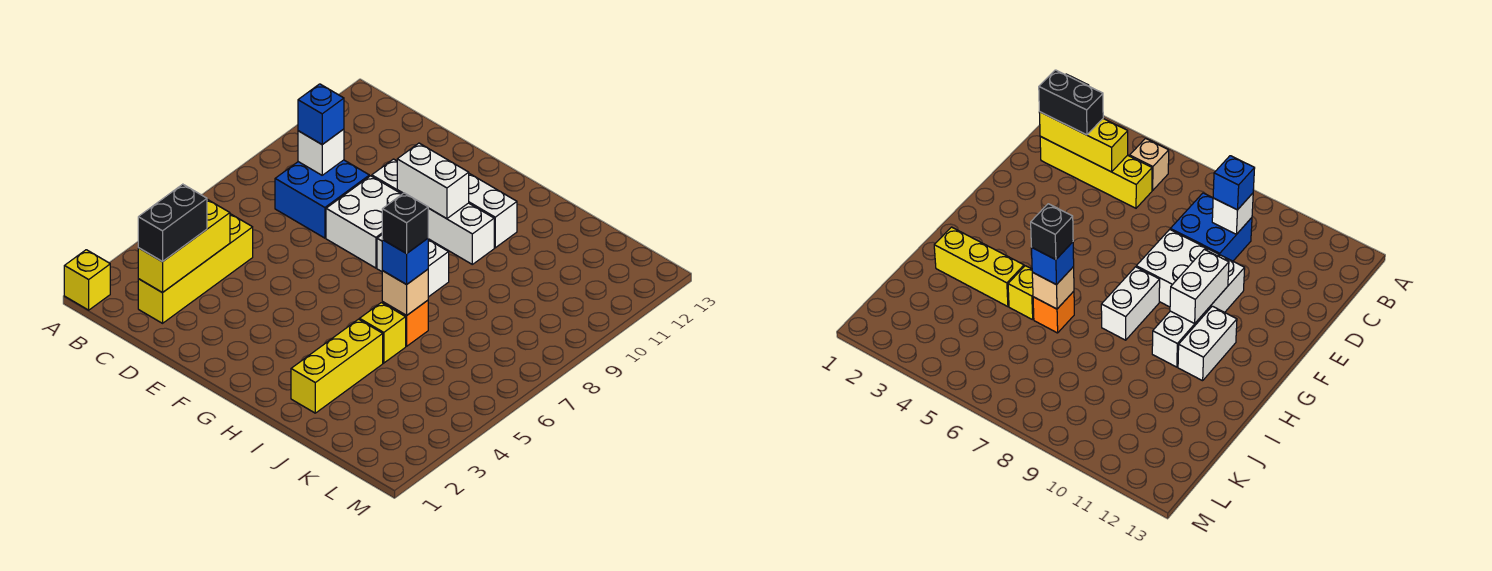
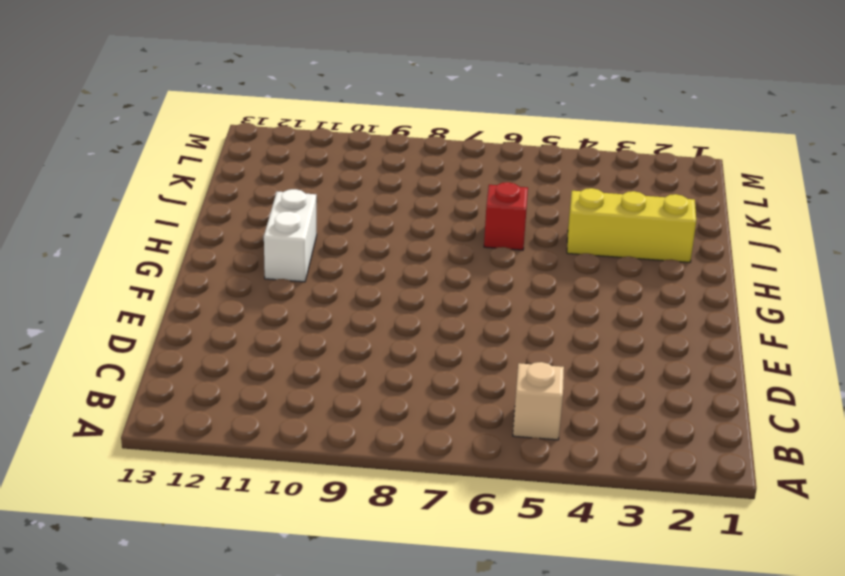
red 1x1 brick [484,182,528,250] -> orange 1x1 brick [382,300,428,346]
none -> yellow 1x1 brick [64,250,110,310]
none -> yellow 1x4 brick [138,214,253,323]
none -> blue 2x2 brick [275,160,369,238]

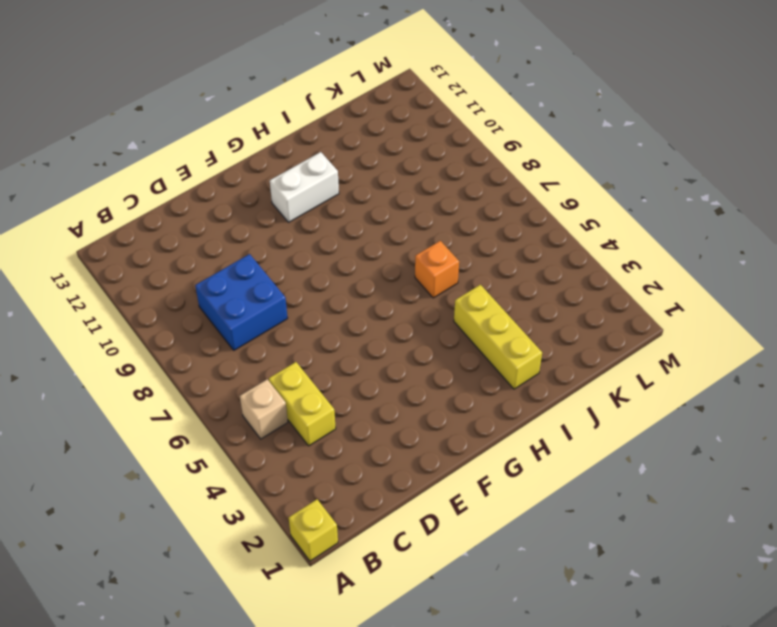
yellow 1x2 brick [269,362,336,446] -> yellow 1x4 brick [138,214,253,323]
none -> white 2x2 brick [326,176,402,268]
none -> white 1x4 brick [372,159,494,264]
none -> white 1x2 brick [377,235,449,297]

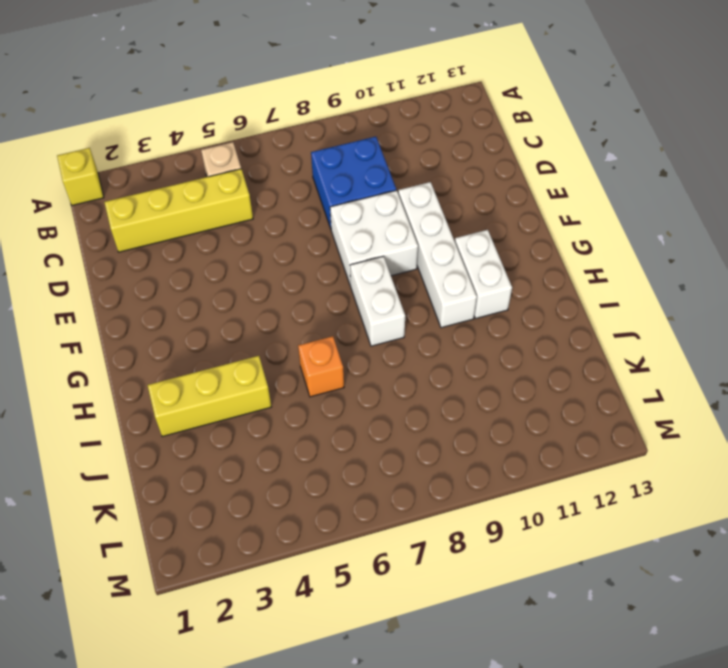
none -> yellow 1x1 brick [360,303,406,363]
none -> yellow 1x3 brick [138,199,230,293]
none -> white 1x1 brick [298,129,344,175]

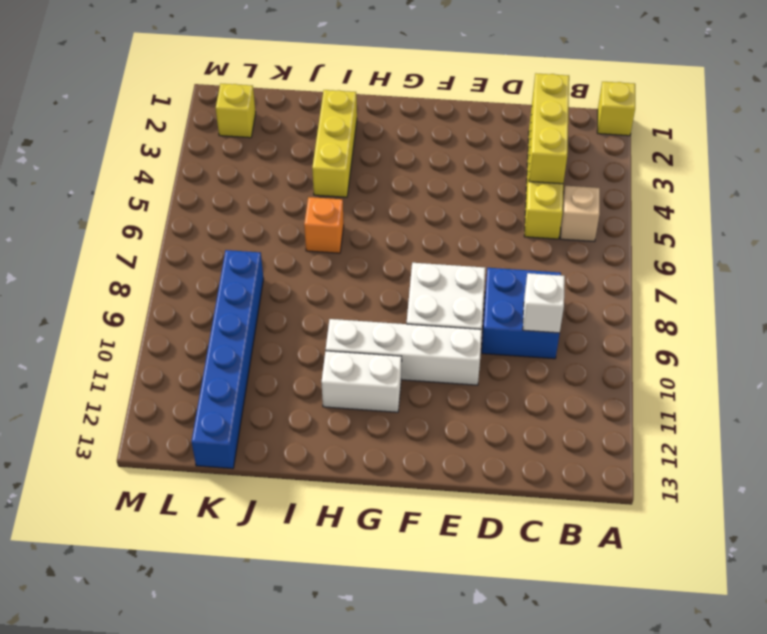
blue 1x6 brick [192,250,264,469] -> none
yellow 1x1 brick [216,84,256,138] -> yellow 1x1 brick moved to [360,303,406,363]
none -> white 1x2 brick [377,235,449,297]
none -> white 1x2 brick [397,143,469,219]
none -> tan 1x1 brick [382,269,428,315]

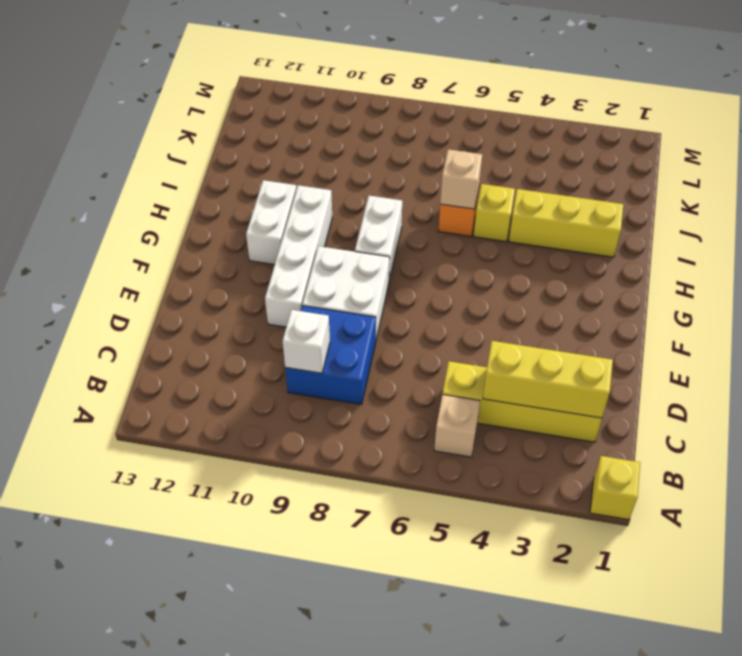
none -> white 1x2 brick [397,143,469,219]
none -> black 1x2 brick [138,184,207,262]
none -> blue 1x1 brick [298,84,344,144]

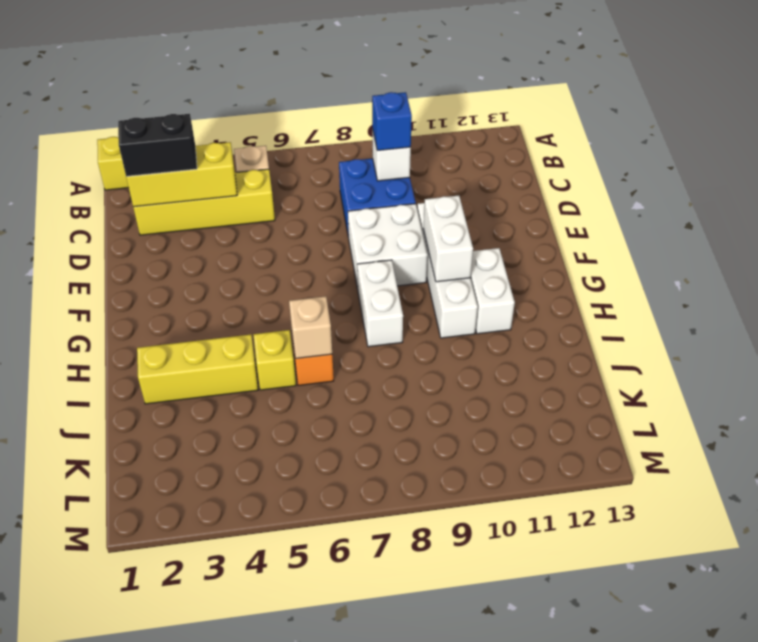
none -> blue 1x1 brick [382,238,428,284]
none -> black 1x1 brick [382,193,428,253]

